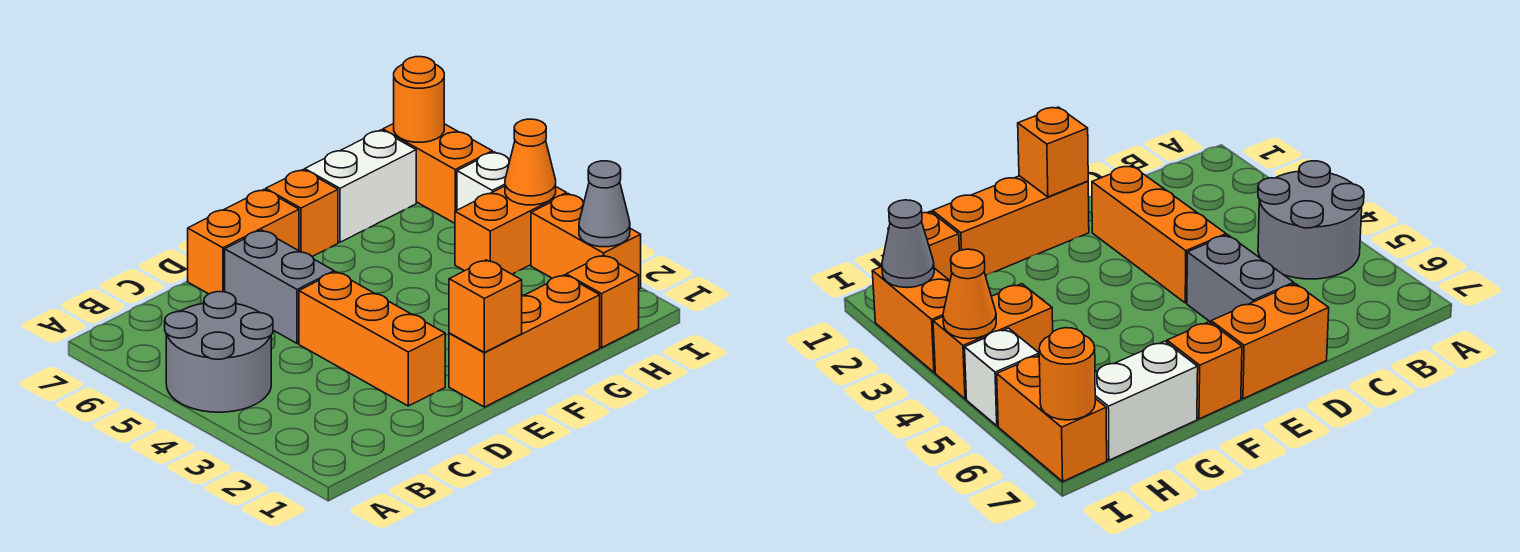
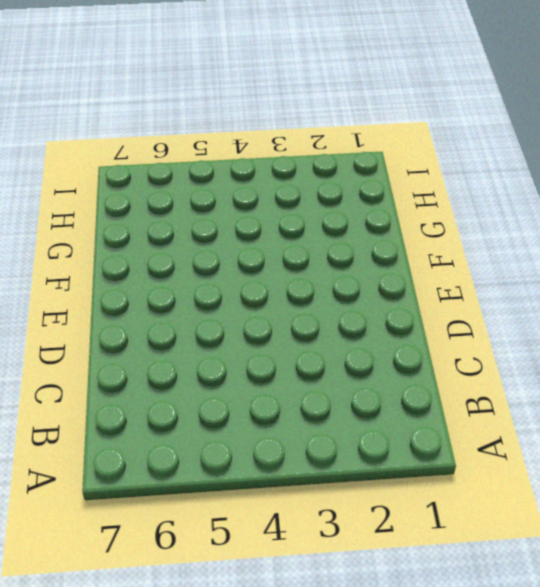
none -> grey 2x2 round brick [165,292,273,412]
none -> orange 1x3 brick [299,272,445,406]
none -> grey 1x2 brick [225,230,334,343]

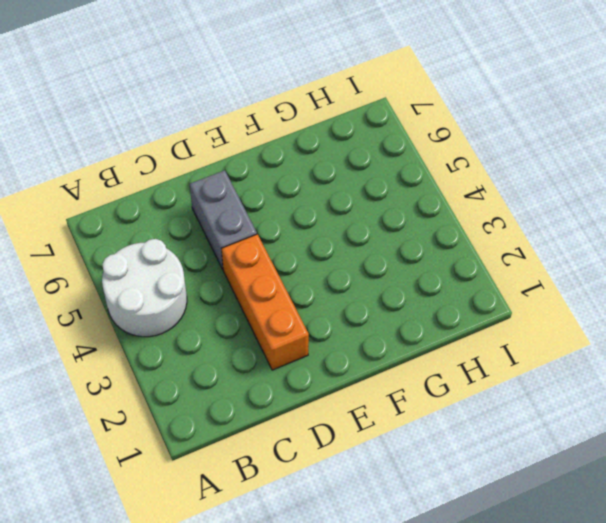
white 2x2 round brick [102,239,187,337] -> grey 2x2 round brick [165,292,273,412]
none -> orange 1x2 brick [188,190,299,294]
none -> orange 1x3 brick [449,275,600,407]
none -> orange 1x1 brick [266,170,338,256]

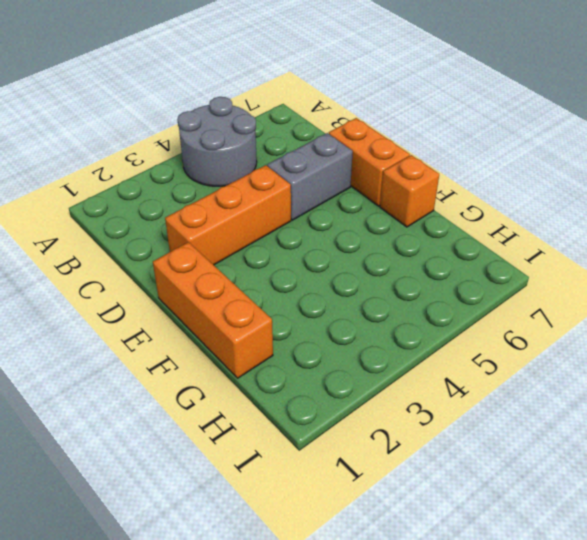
none -> white 1x2 brick [305,130,416,242]
none -> orange 1x1 brick [566,255,639,348]
none -> orange 1x2 brick [455,186,567,274]

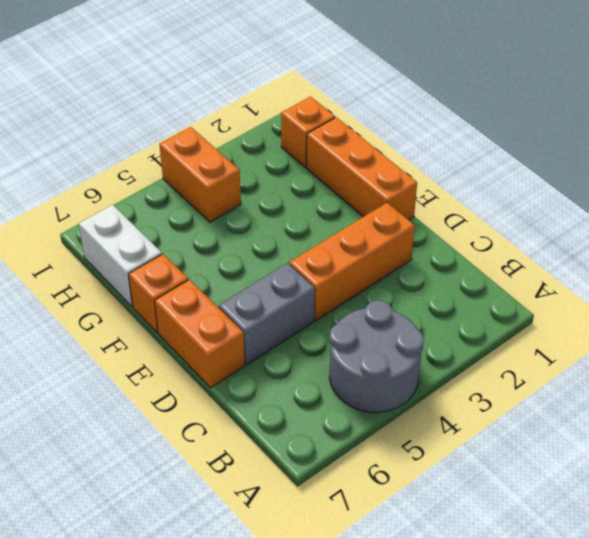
none -> orange 1x2 brick [531,194,641,289]
none -> white 1x1 brick [457,152,510,210]
none -> orange 1x2 brick [383,124,492,223]

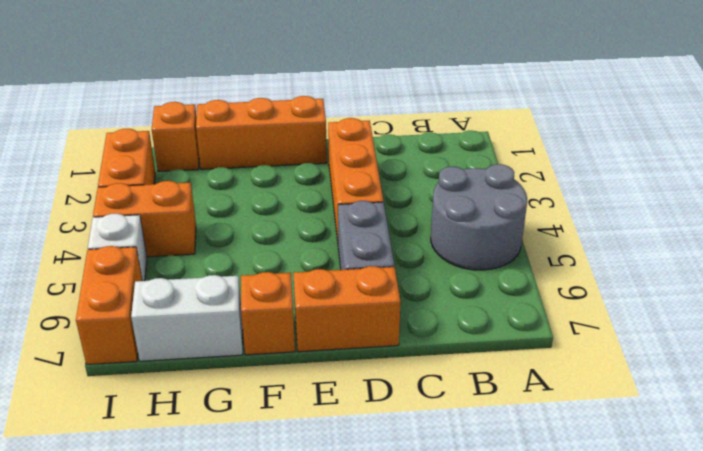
none -> orange 1x1 brick [449,260,522,352]
none -> grey 1x1 cone [579,161,630,247]
none -> orange 1x1 cone [505,119,556,205]

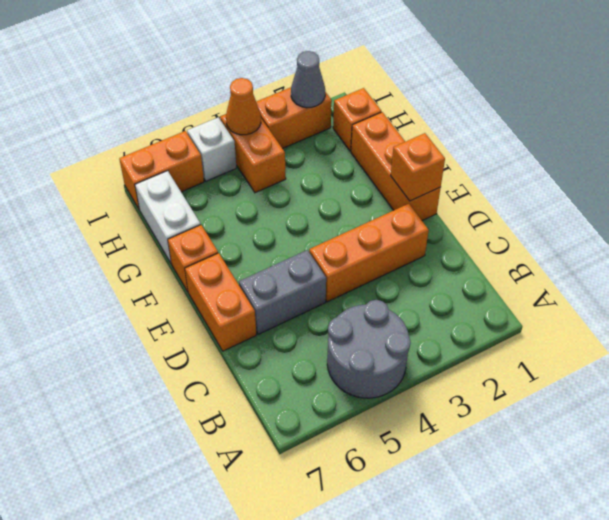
none -> orange 1x1 round brick [394,57,444,142]

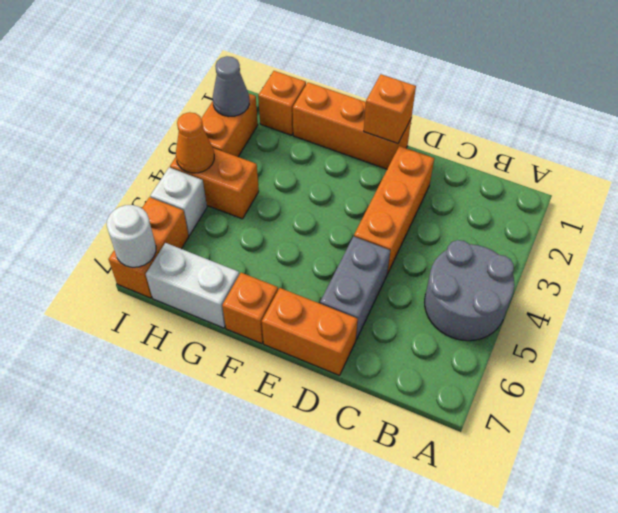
white 1x1 round brick [107,205,156,267] -> orange 1x1 round brick [394,57,444,142]

